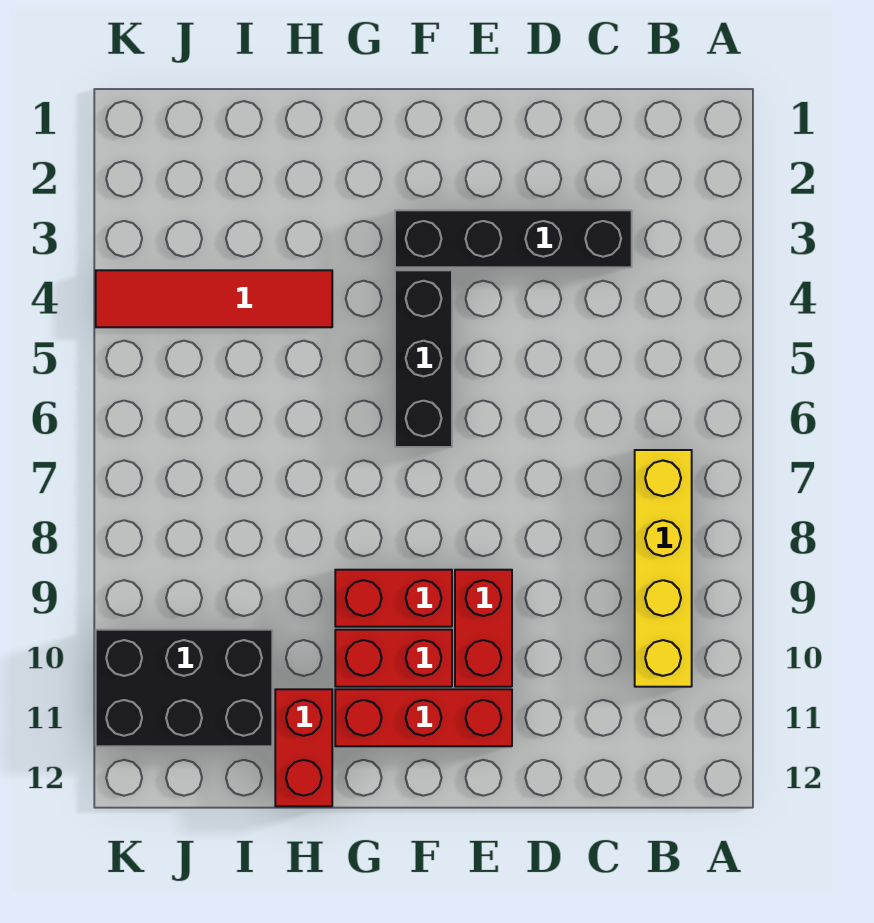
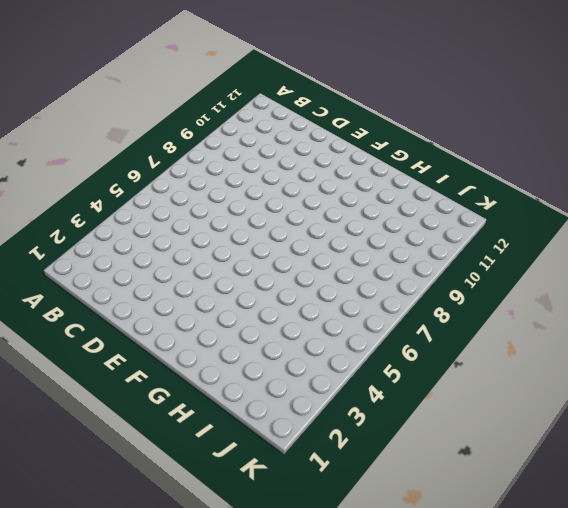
none -> yellow 1x4 brick [635,450,692,687]
none -> black 1x4 brick [395,210,632,267]

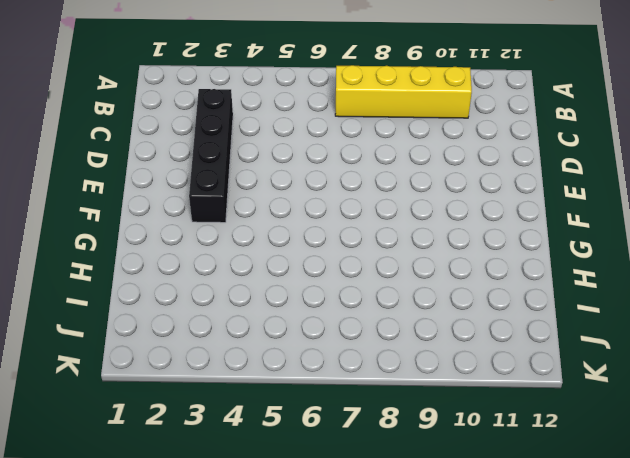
none -> red 1x2 brick [455,570,512,687]
none -> red 1x3 brick [335,689,512,746]

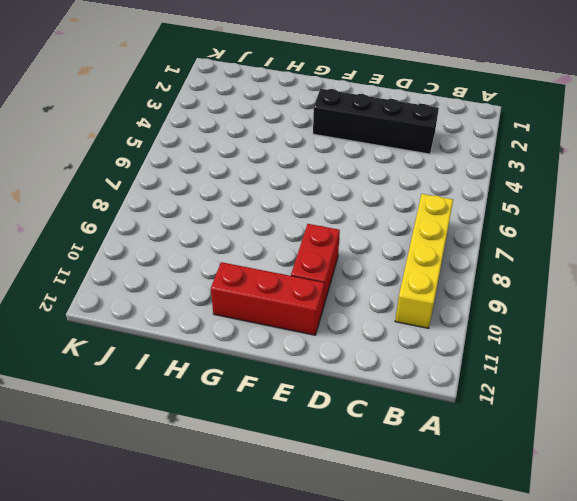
none -> black 1x3 brick [395,270,452,447]
none -> red 1x2 brick [335,570,452,627]

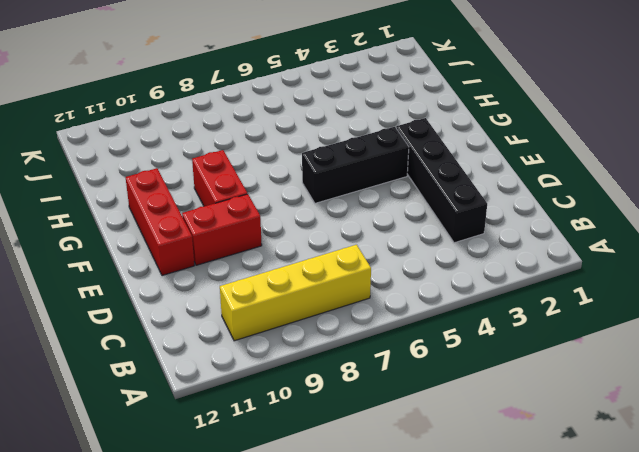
none -> red 1x2 brick [335,630,452,687]
none -> red 1x4 tile [96,270,332,327]

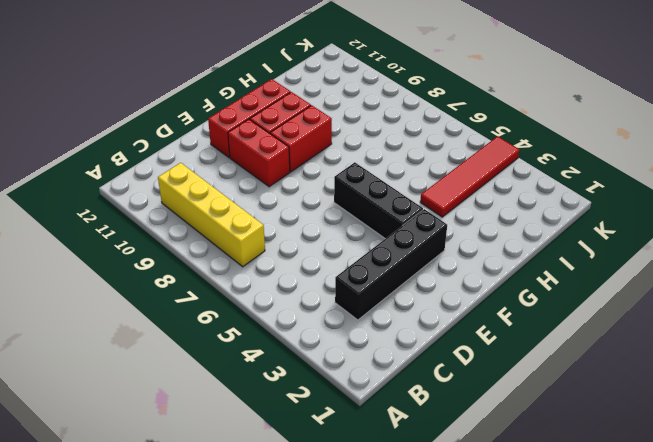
none -> red 1x2 brick [275,689,332,806]
none -> black 2x3 brick [96,630,272,746]

